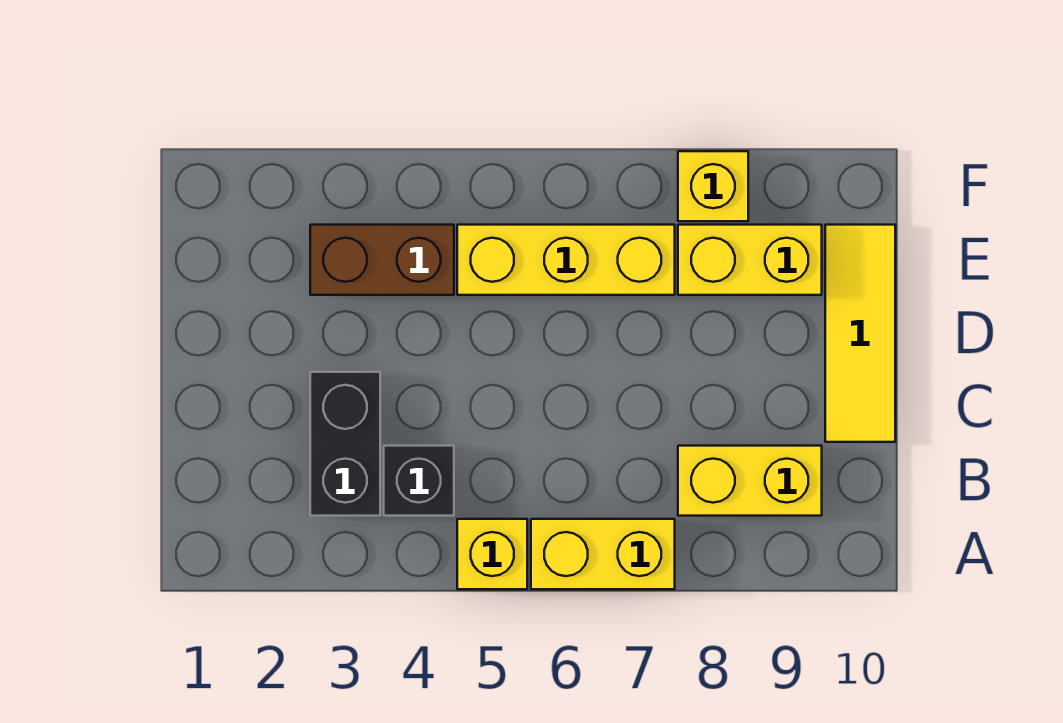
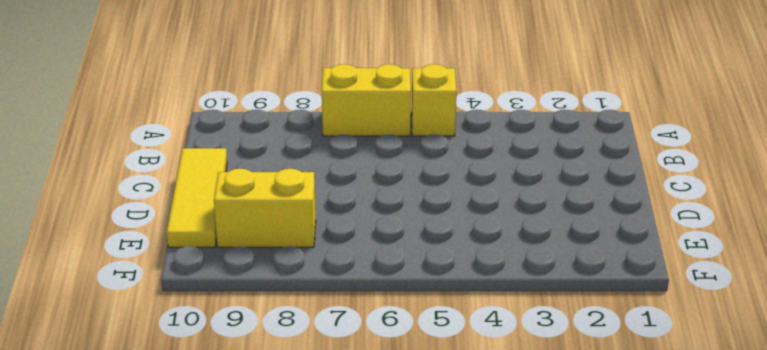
none -> black 1x2 brick [310,372,380,516]
none -> black 1x1 brick [384,446,454,516]

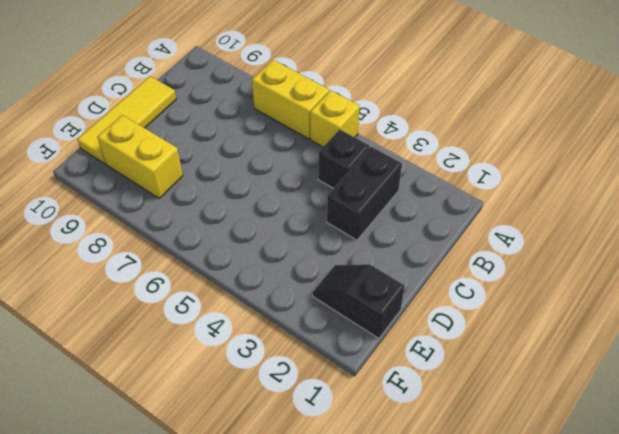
black 1x2 slope [313,264,405,338] -> none
none -> yellow 1x2 brick [678,446,822,516]
none -> brown 1x2 brick [310,225,454,295]

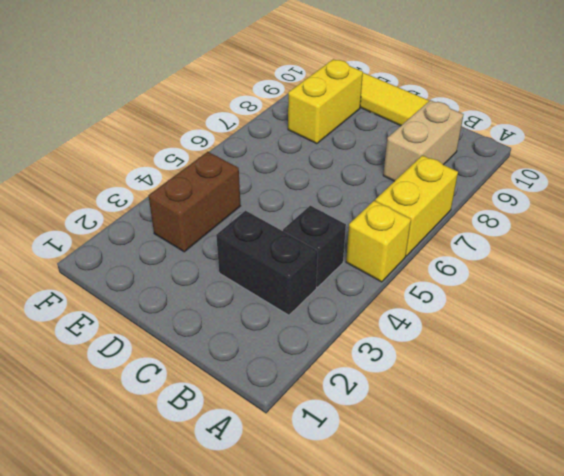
tan 1x2 brick [383,100,464,181] -> yellow 1x2 brick [678,446,822,516]
none -> yellow 1x3 brick [457,225,675,295]
none -> yellow 1x1 brick [678,151,748,221]

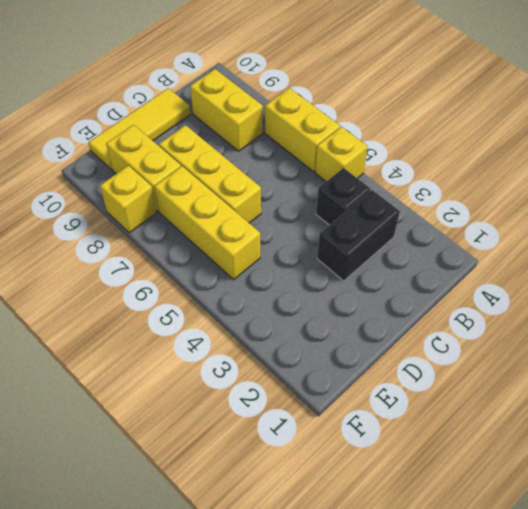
yellow 1x3 brick [159,125,261,223] -> none
none -> brown 1x2 brick [310,225,454,295]

